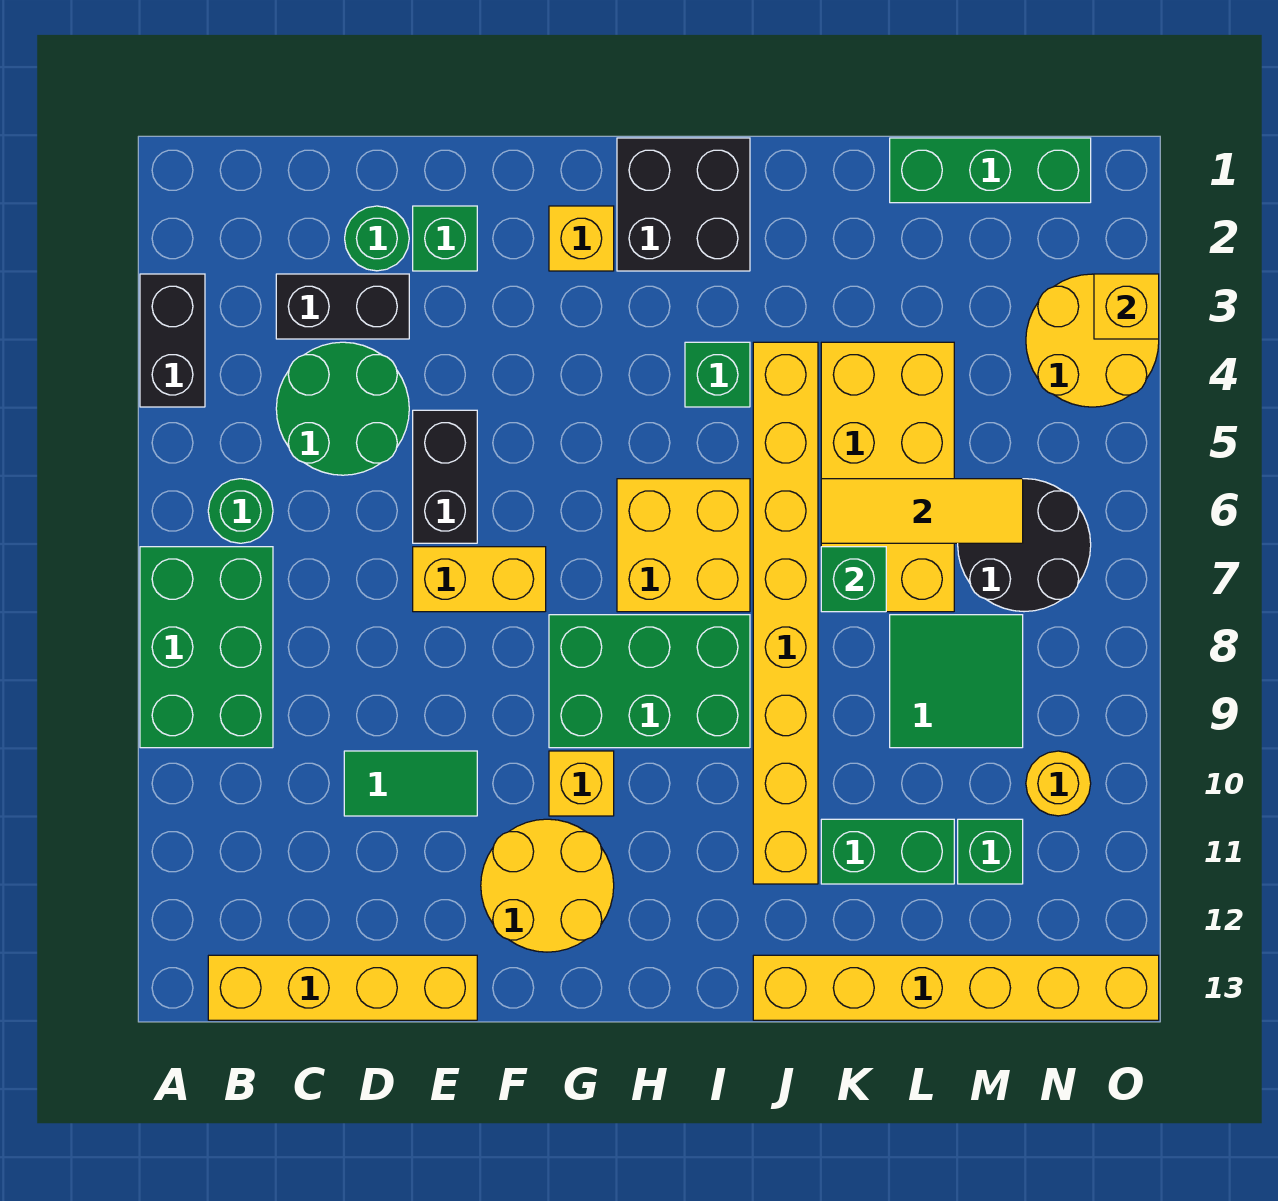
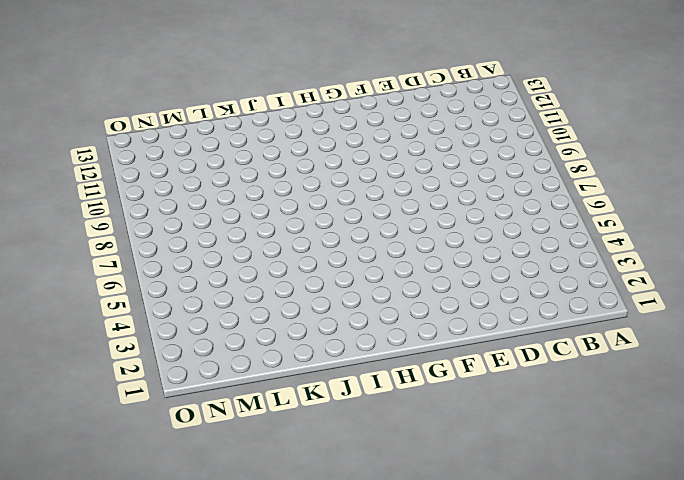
none -> black 1x2 brick [140,274,205,407]
none -> green 2x3 brick [140,547,273,748]
none -> green 1x1 round brick [208,479,273,543]
none -> yellow 1x4 brick [208,955,477,1020]

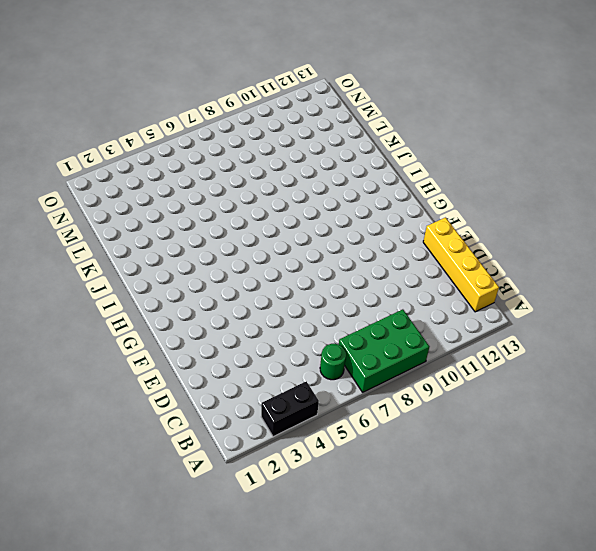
none -> black 1x2 brick [276,274,409,339]
none -> green 2x2 round brick [276,342,409,475]
none -> green 1x1 round brick [345,206,409,271]
none -> green 1x2 tile [344,751,477,816]

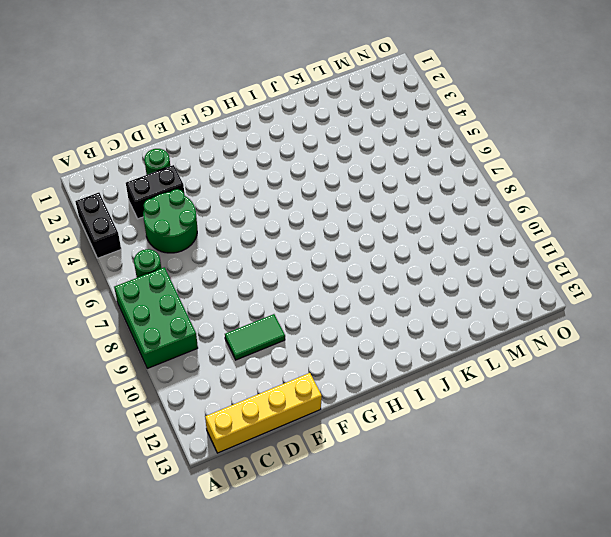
none -> green 1x1 brick [413,206,477,271]
none -> black 1x2 brick [413,410,477,543]
none -> yellow 1x2 brick [413,547,546,612]
none -> yellow 2x2 round brick [481,819,614,952]

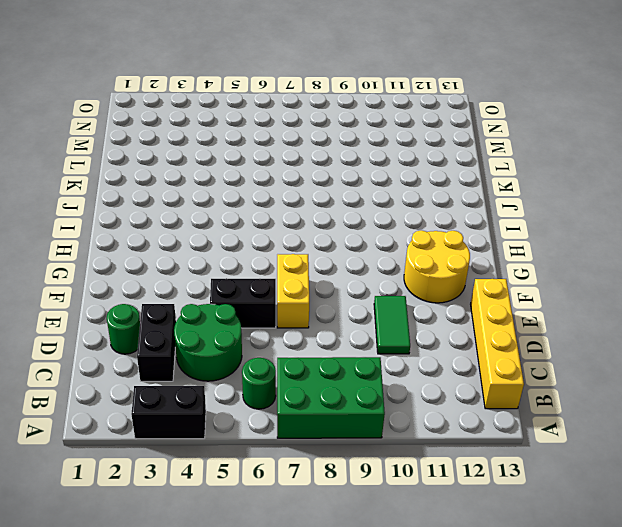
none -> green 1x1 brick [413,206,477,271]
none -> yellow 1x1 brick [549,206,614,271]
none -> green 2x3 brick [549,615,750,748]
none -> yellow 1x1 brick [549,751,614,816]

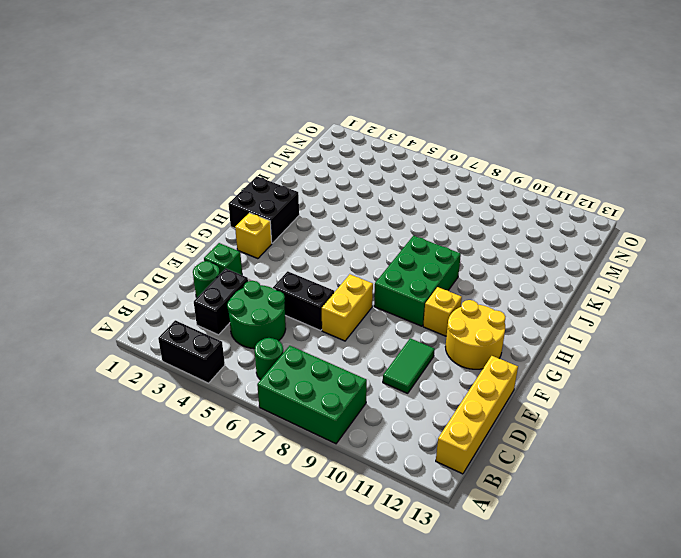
none -> yellow 2x2 brick [617,479,750,612]
none -> green 1x1 brick [685,342,750,407]
none -> yellow 1x8 brick [753,342,818,884]
none -> yellow 1x6 brick [753,955,1159,1020]

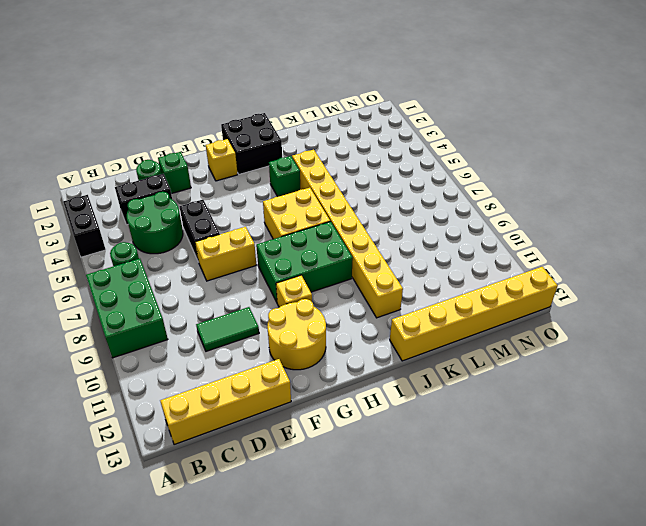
none -> yellow 2x4 brick [821,342,954,612]
none -> green 1x2 brick [821,819,954,884]
none -> green 1x3 brick [890,138,1091,203]
none -> green 2x2 tile [890,615,1023,748]

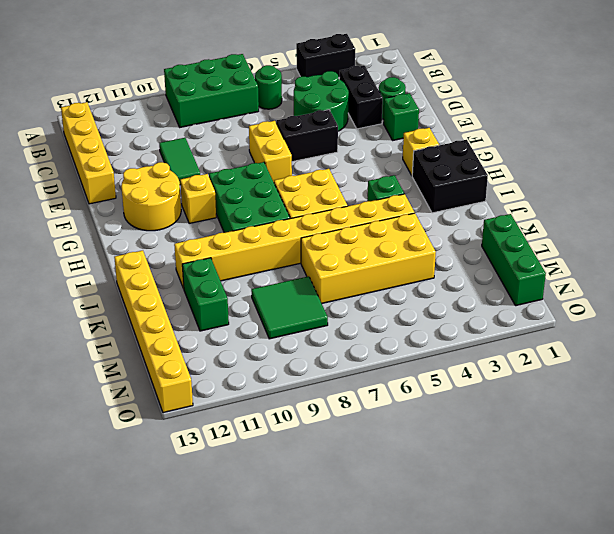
none -> black 2x2 round brick [958,479,1091,612]
none -> green 1x1 brick [958,819,1023,884]
none -> yellow 2x2 round brick [1026,274,1159,407]
none -> yellow 1x1 round brick [1026,751,1091,816]

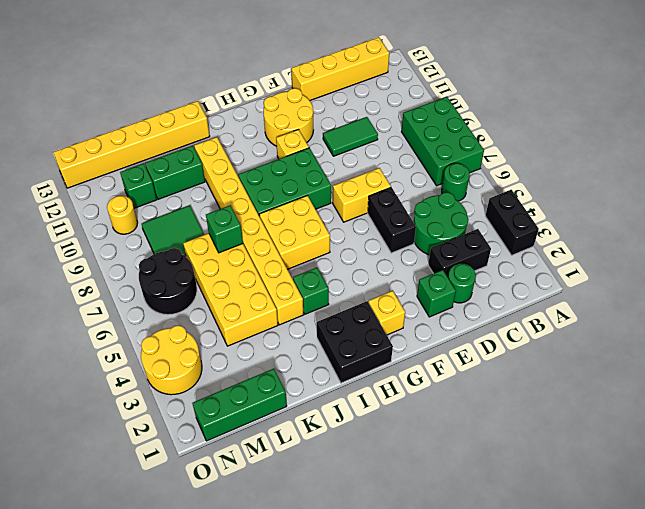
none -> yellow 1x3 tile [821,479,1023,543]
none -> yellow 1x1 brick [1094,274,1159,339]

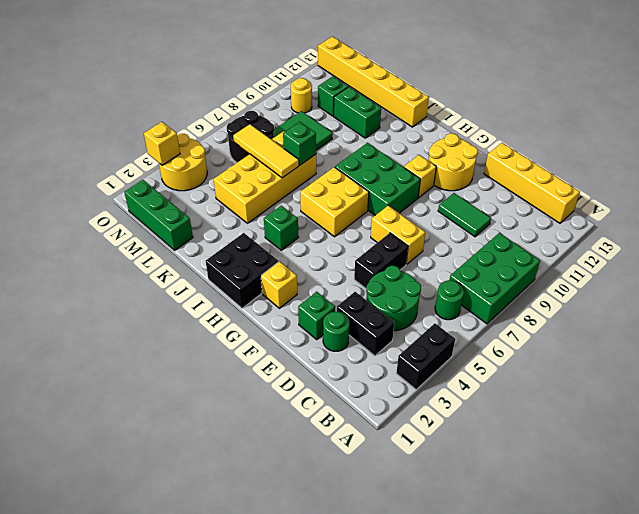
none -> yellow 1x8 brick [753,342,818,884]

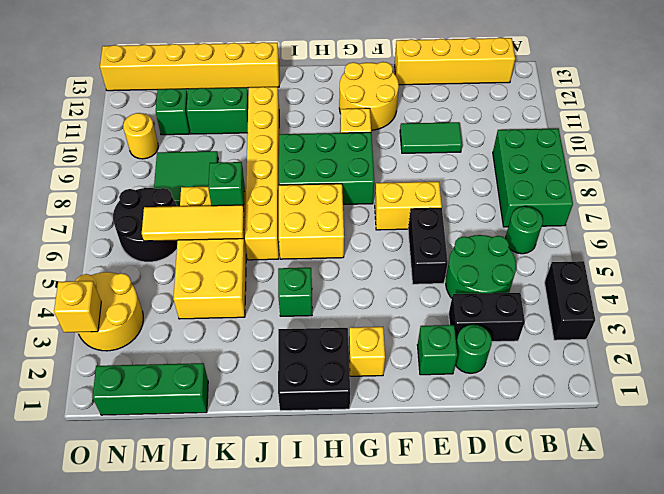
yellow 1x6 brick [245,87,279,260] -> yellow 1x8 brick [753,342,818,884]

